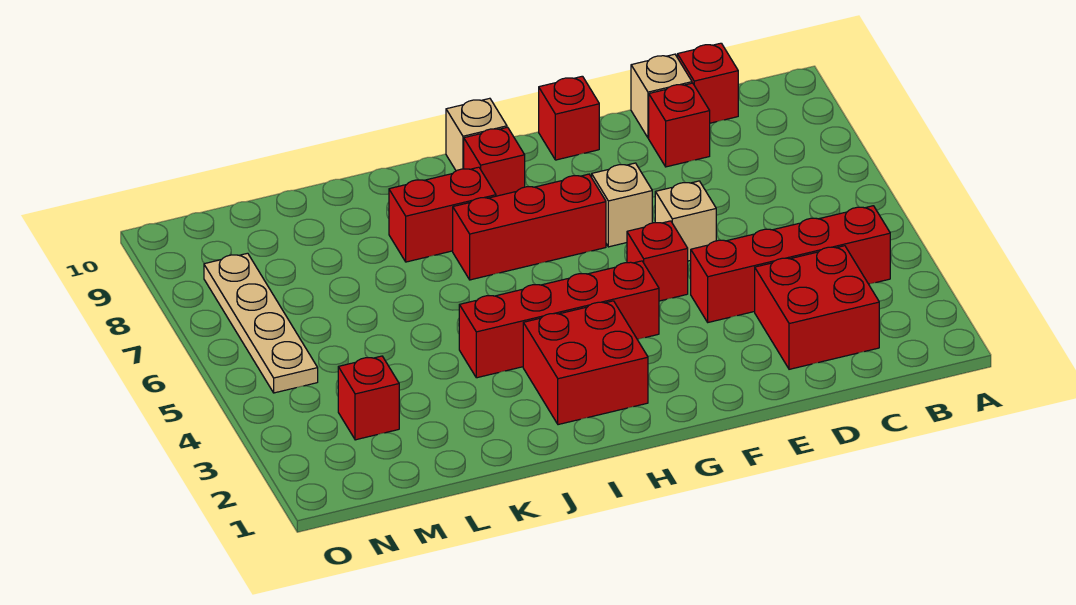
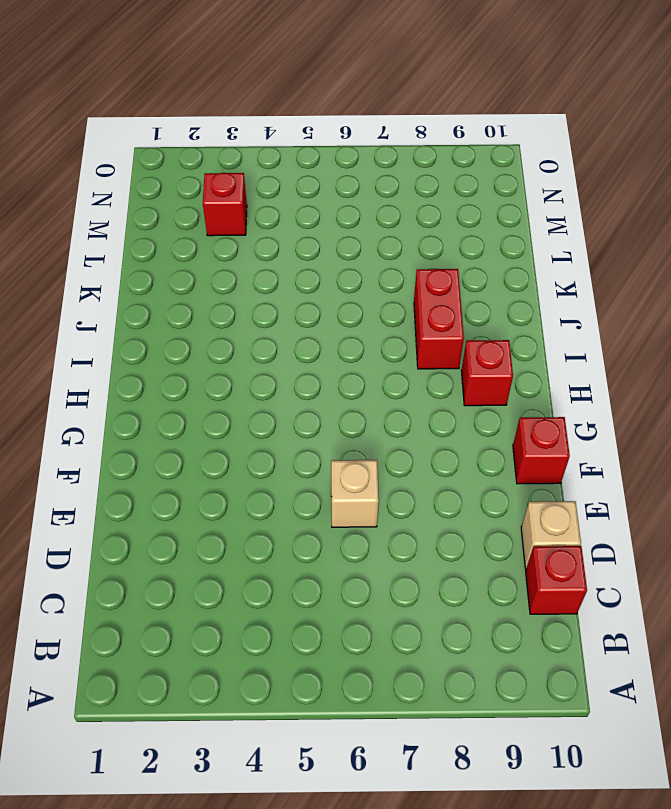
none -> red 1x4 brick [691,206,890,322]
none -> red 2x2 brick [755,246,879,369]
none -> red 1x1 brick [649,83,710,167]

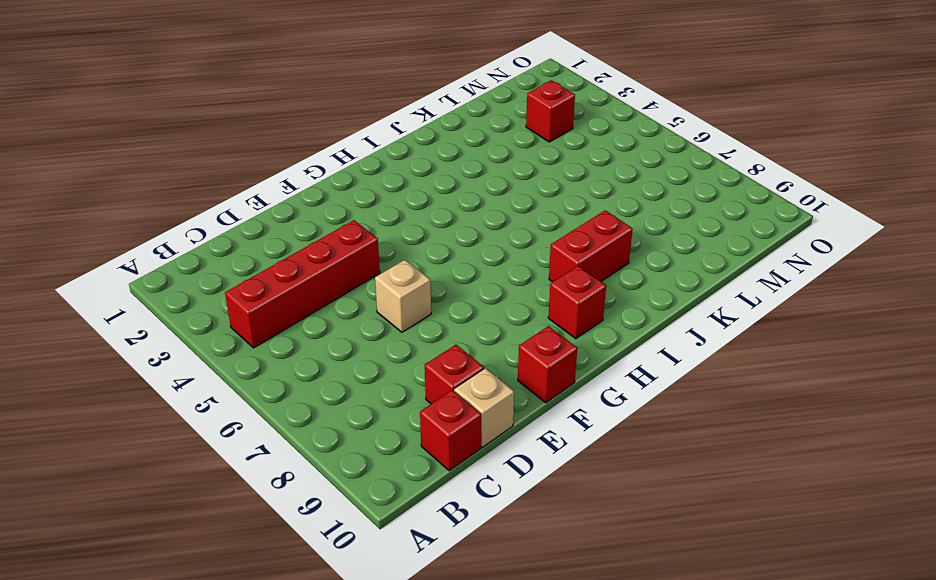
none -> red 2x2 brick [755,246,879,369]
none -> red 1x1 brick [627,221,688,301]
none -> tan 1x1 brick [592,163,652,247]

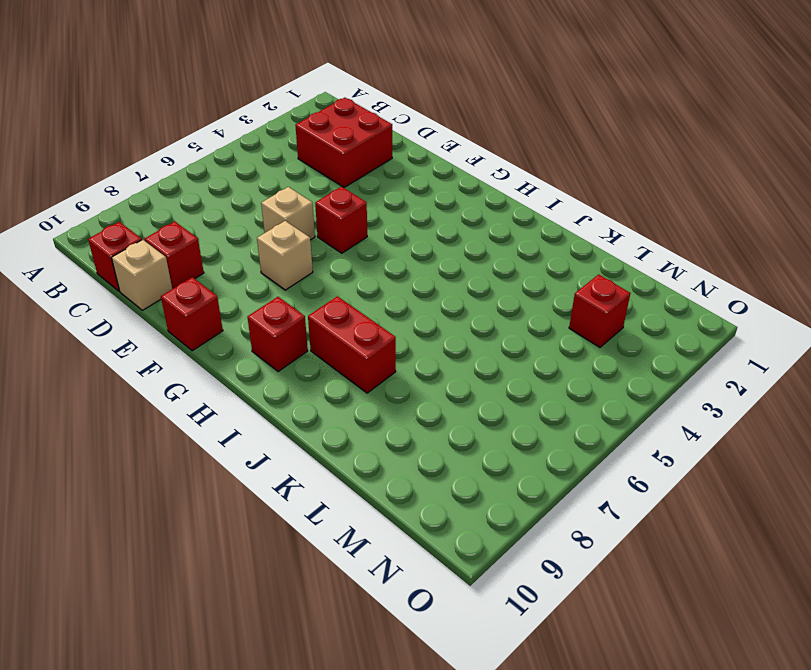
none -> red 1x4 brick [691,206,890,322]
none -> red 1x4 brick [459,261,659,378]
none -> red 1x3 brick [453,174,606,280]

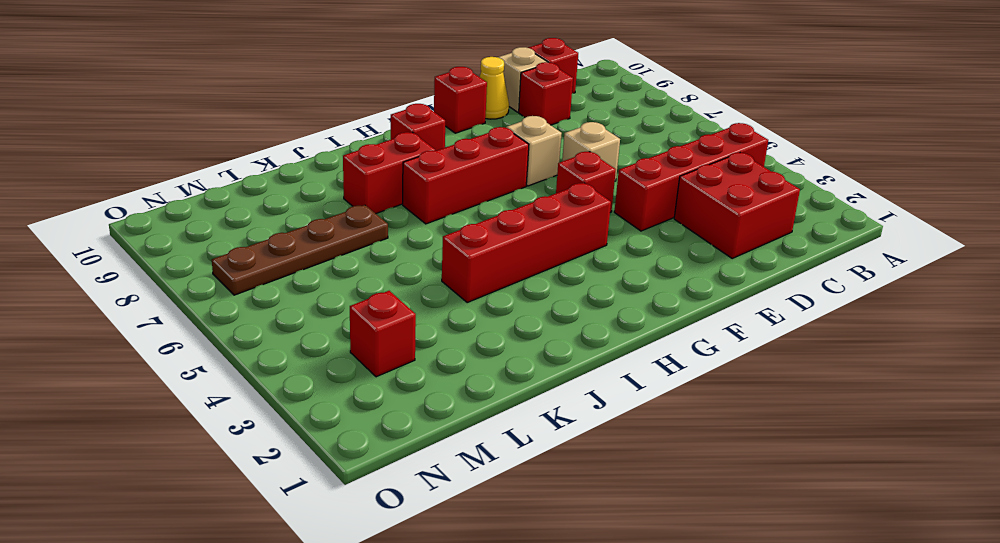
yellow 1x1 cone [480,57,509,119] -> none
brown 1x4 plate [212,205,388,295] -> tan 1x4 plate [204,253,318,393]
none -> red 2x2 brick [523,301,648,425]
none -> tan 1x1 brick [446,98,507,171]

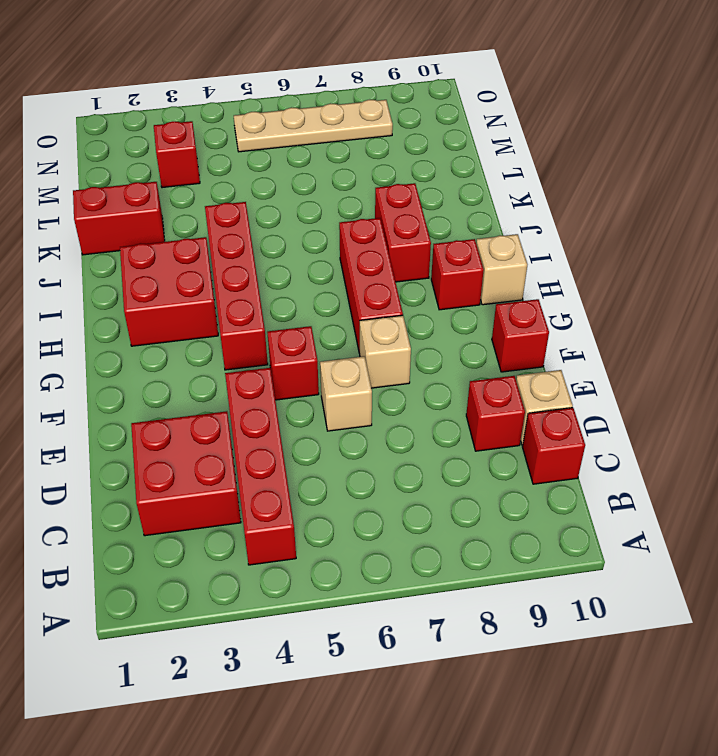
red 1x2 brick [73,182,165,255] -> none

